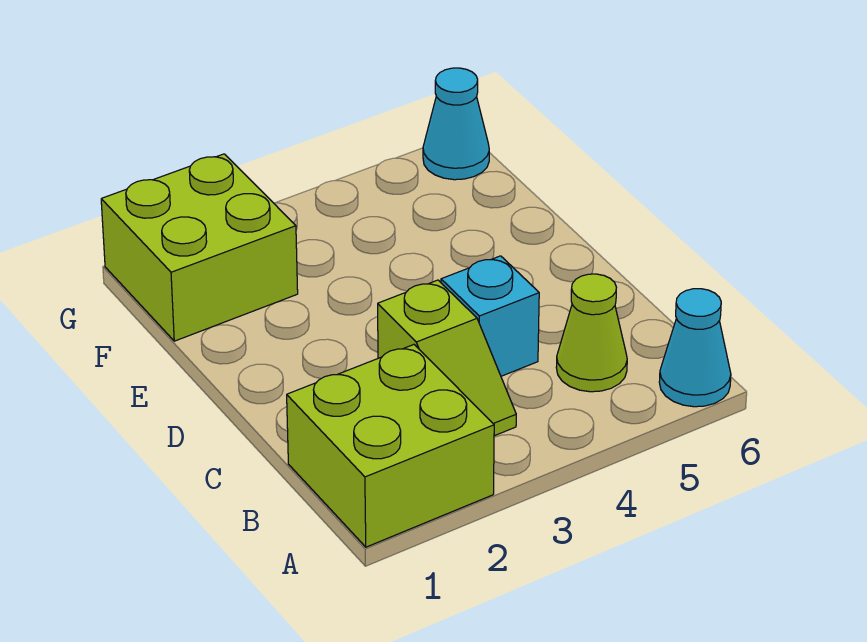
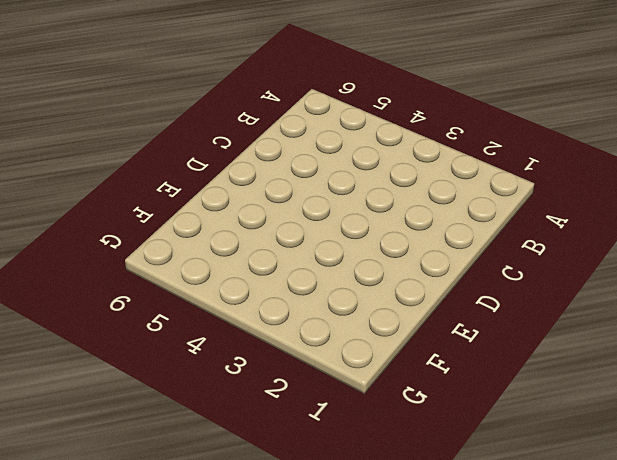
none -> lime 2x2 brick [287,345,494,547]
none -> cyan 1x1 cone [659,289,731,407]

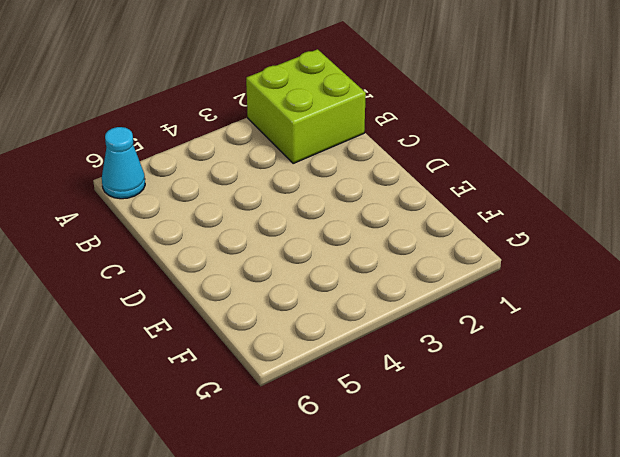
none -> lime 1x2 slope [378,280,516,436]
none -> lime 1x1 cone [556,274,627,392]

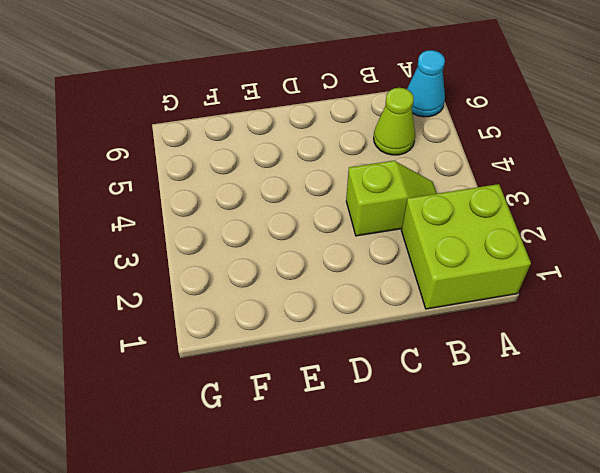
none -> cyan 1x1 brick [441,256,539,376]
none -> lime 2x2 brick [101,154,298,341]

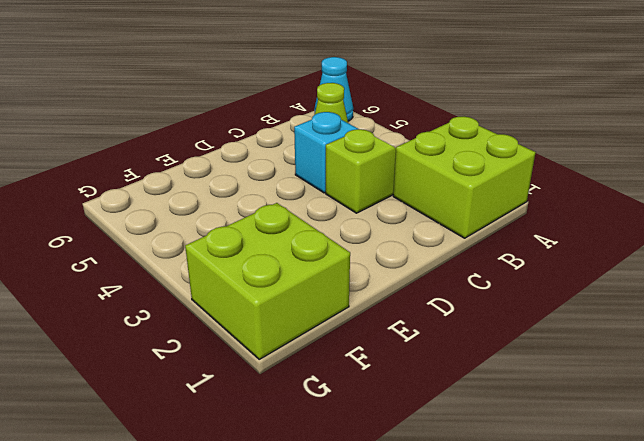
none -> cyan 1x1 cone [423,68,489,180]

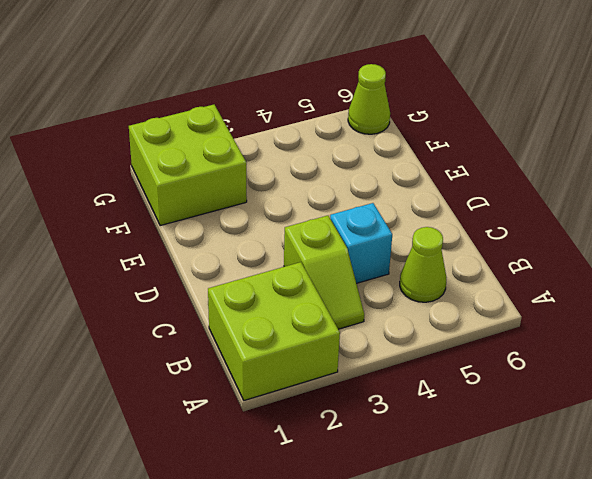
lime 1x1 cone [348,64,390,134] -> cyan 1x1 cone [423,68,489,180]
none -> cyan 1x1 cone [659,289,731,407]

